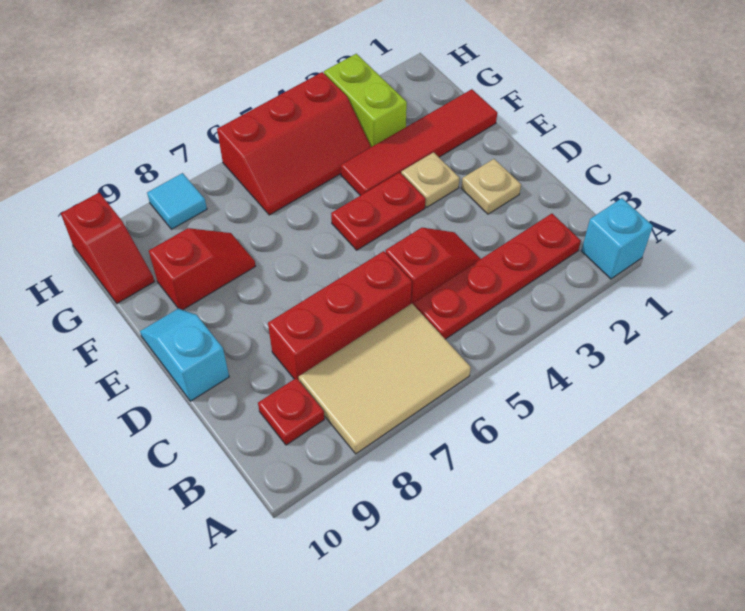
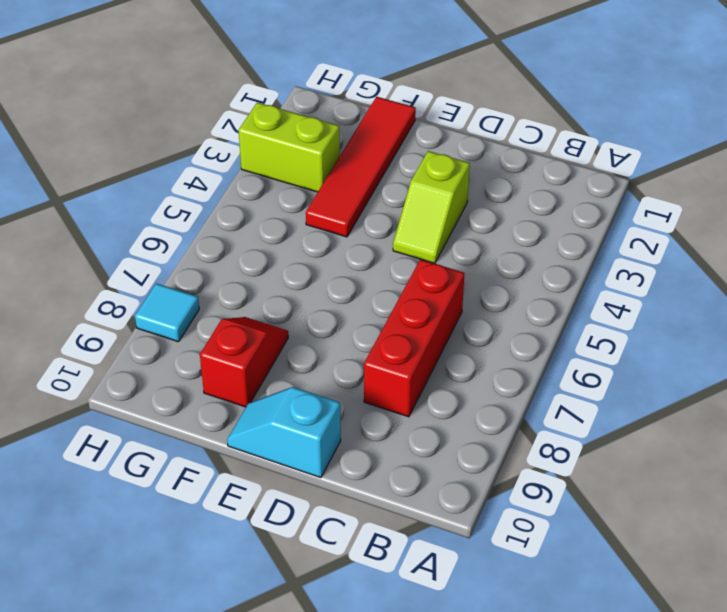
lime 1x2 slope [393,151,470,264] -> none
none -> cyan 1x1 brick [581,198,653,279]
none -> tan 2x3 tile [299,304,471,454]
none -> red 1x4 plate [414,214,581,339]

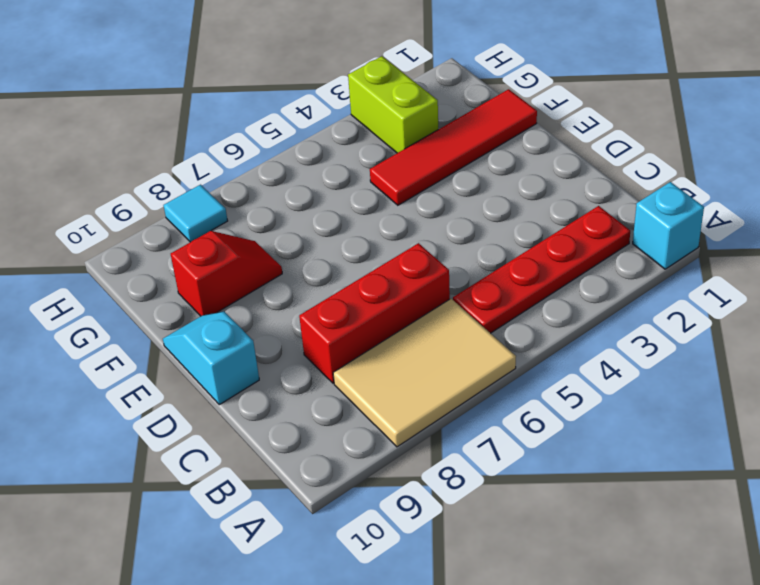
none -> red 1x1 plate [258,378,324,445]
none -> red 1x2 slope [386,228,480,305]
none -> tan 1x1 plate [461,159,521,214]

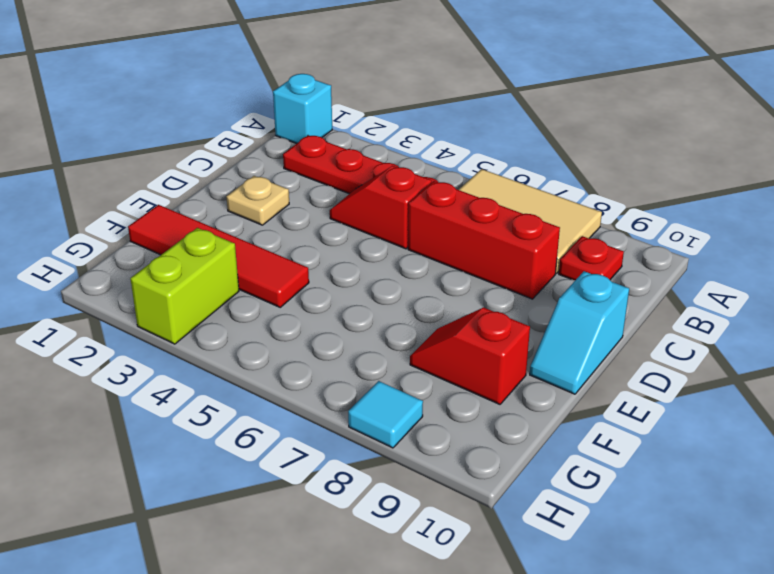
none -> tan 1x1 plate [401,152,459,207]
none -> red 1x2 plate [331,172,425,250]
none -> red 2x3 slope [217,72,371,215]

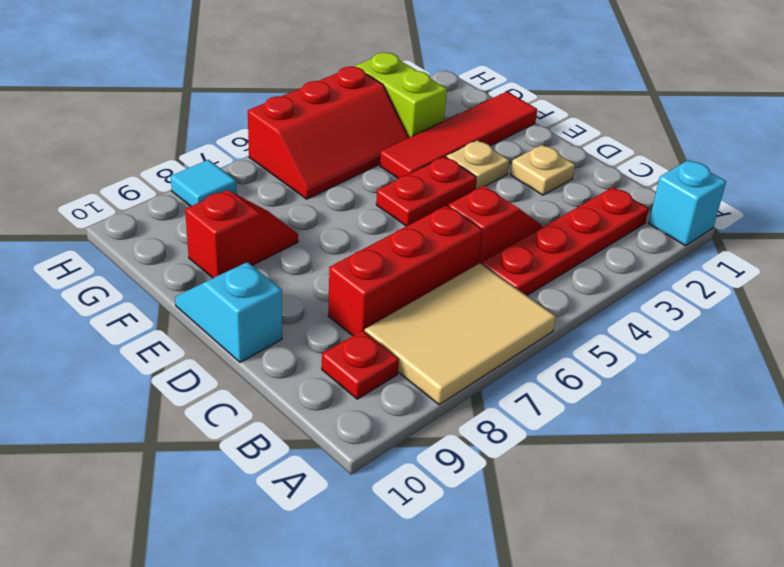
none -> red 1x2 slope [61,193,155,303]

